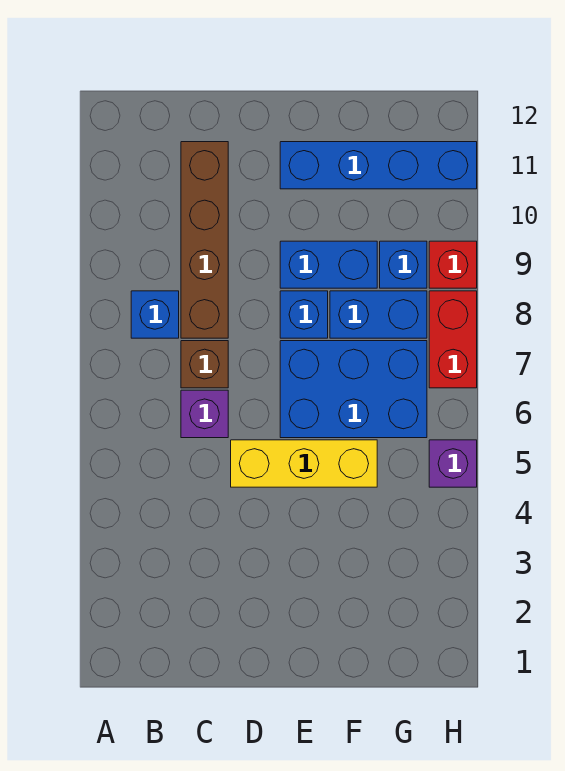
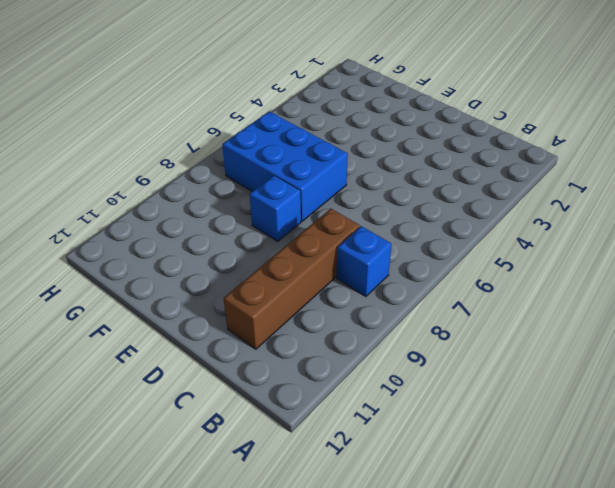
none -> purple 1x1 brick [181,390,228,438]
none -> brown 1x1 brick [181,341,228,388]
none -> yellow 1x3 brick [231,440,377,487]

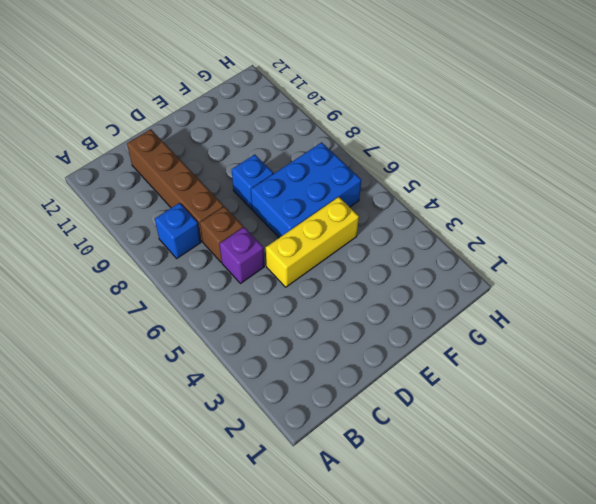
none -> blue 1x2 brick [280,241,377,288]
none -> blue 1x4 brick [280,142,477,189]
none -> blue 1x2 brick [330,291,427,338]

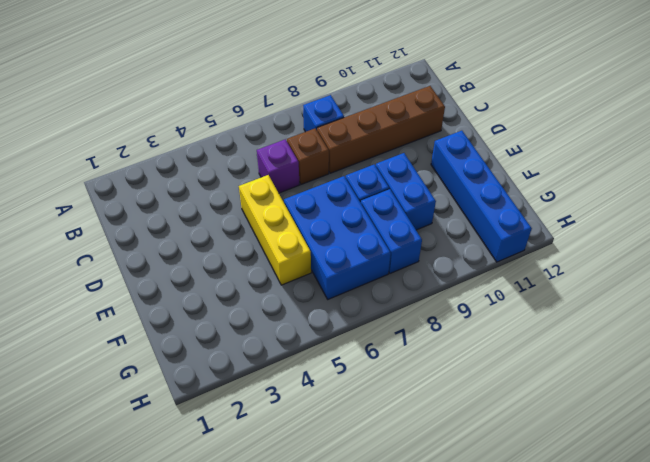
none -> blue 1x1 brick [380,241,427,288]
none -> purple 1x1 brick [429,440,477,487]
none -> red 1x2 brick [429,291,477,388]

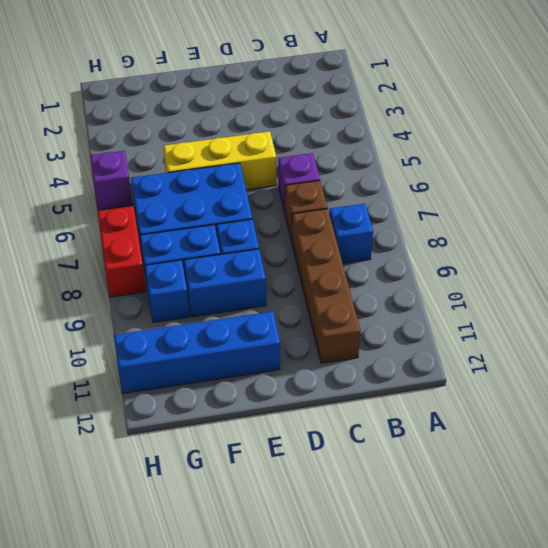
none -> red 1x1 brick [429,241,477,288]

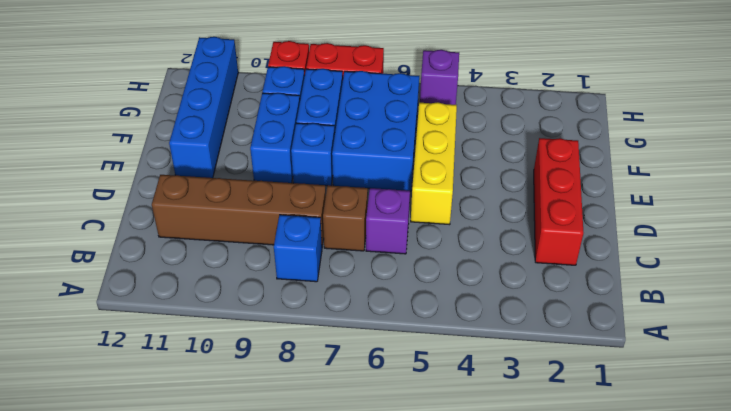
red 1x3 brick [534,138,583,265] -> none

